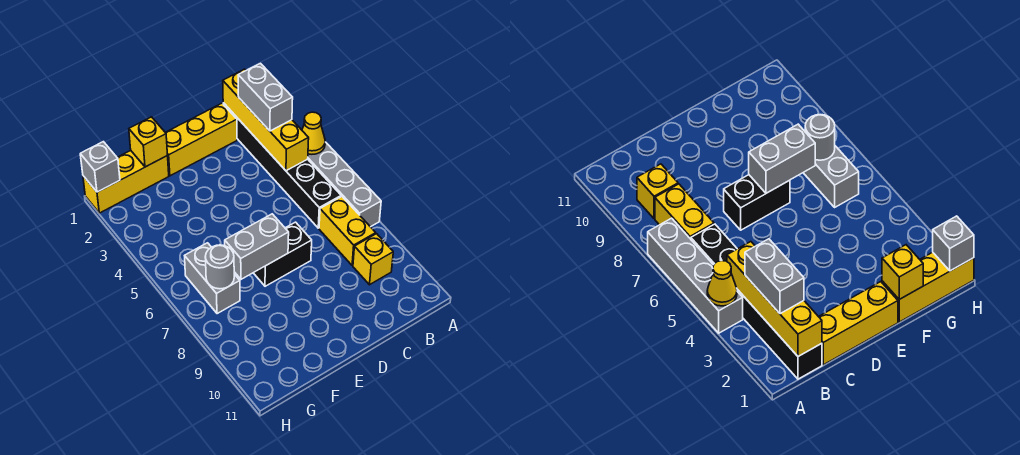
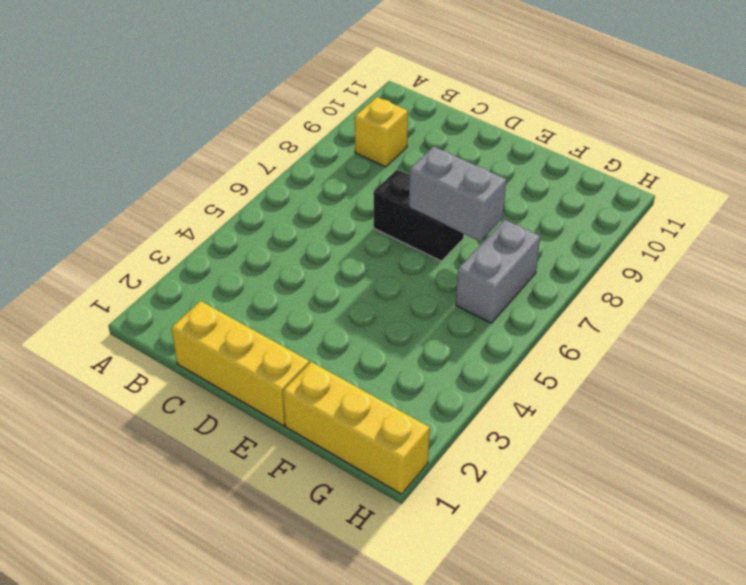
none -> grey 1x4 brick [308,142,381,227]
none -> black 1x6 brick [223,103,341,228]
none -> yellow 1x2 brick [319,197,376,266]

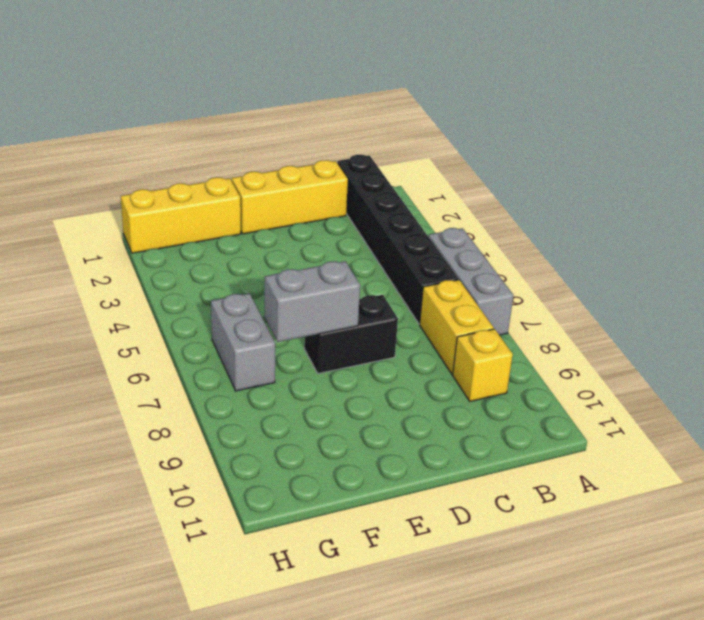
grey 1x3 brick [428,228,513,335] -> grey 1x4 brick [308,142,381,227]
none -> yellow 1x1 cone [302,112,325,154]
none -> yellow 1x4 brick [223,69,309,171]
none -> yellow 1x1 brick [129,117,167,167]

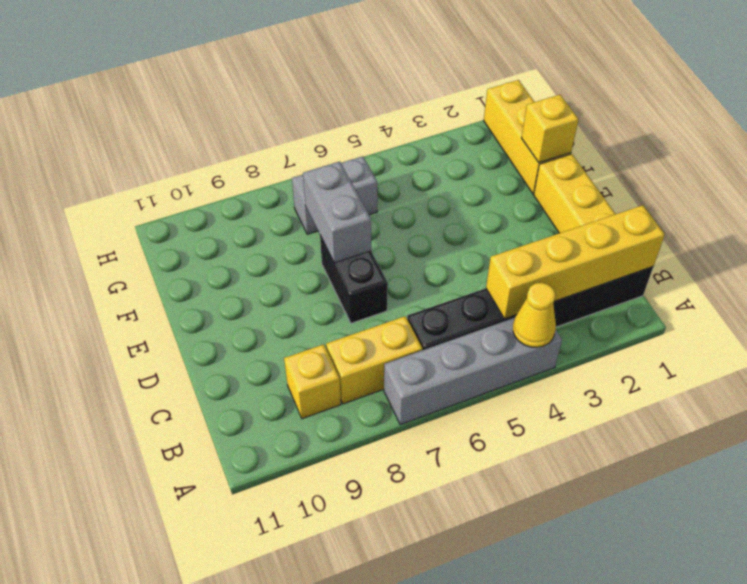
none -> grey 1x1 round brick [205,245,234,289]
none -> grey 1x1 brick [80,142,120,192]
none -> grey 1x2 brick [238,63,293,131]

